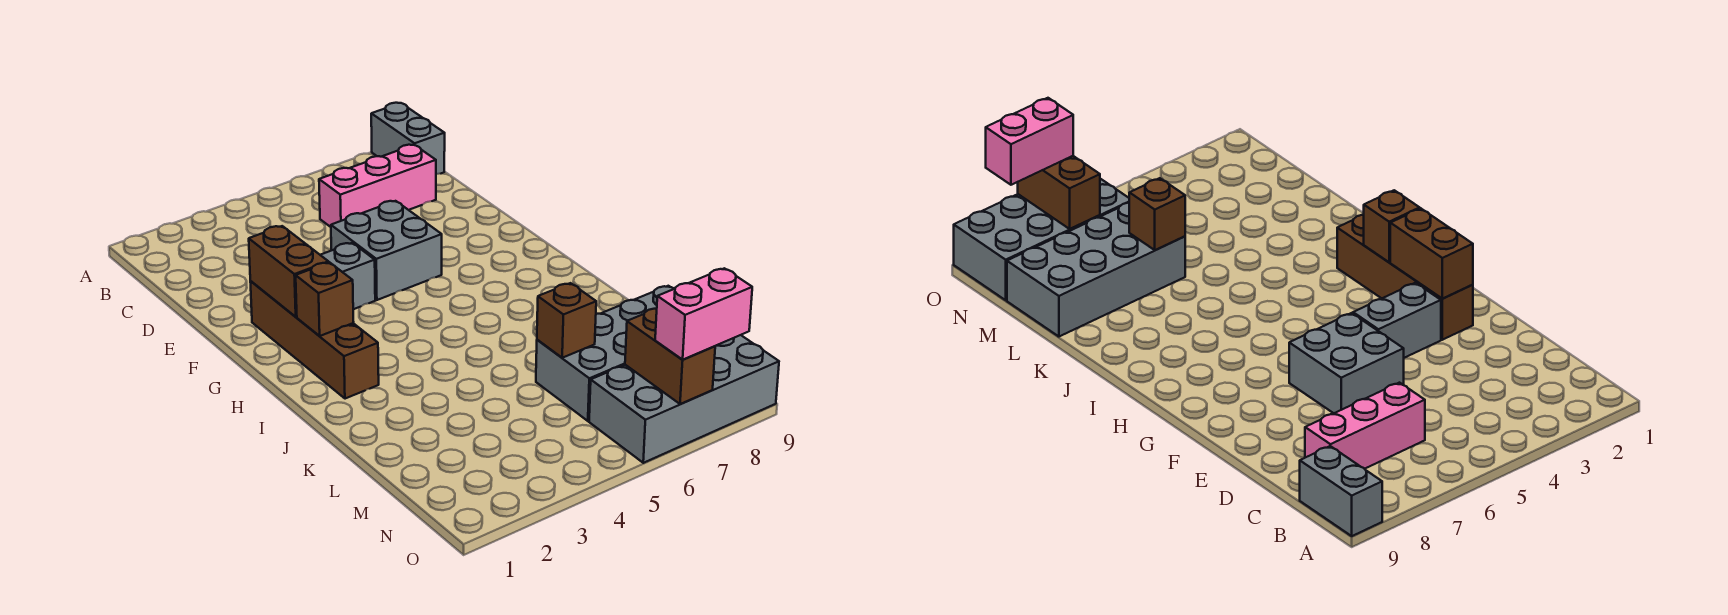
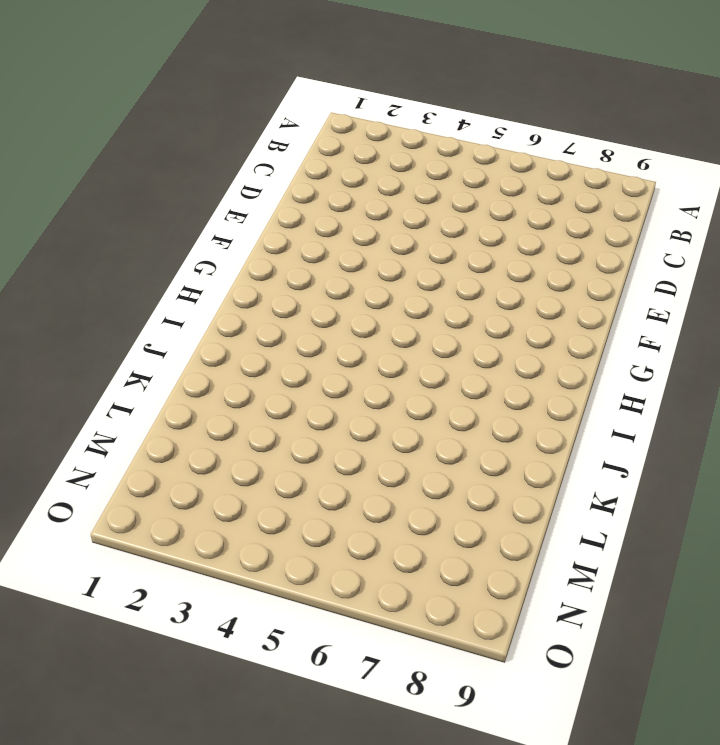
none -> grey 1x2 brick [371,103,445,174]
none -> pink 1x3 brick [319,145,436,227]
none -> grey 2x2 brick [331,201,442,300]

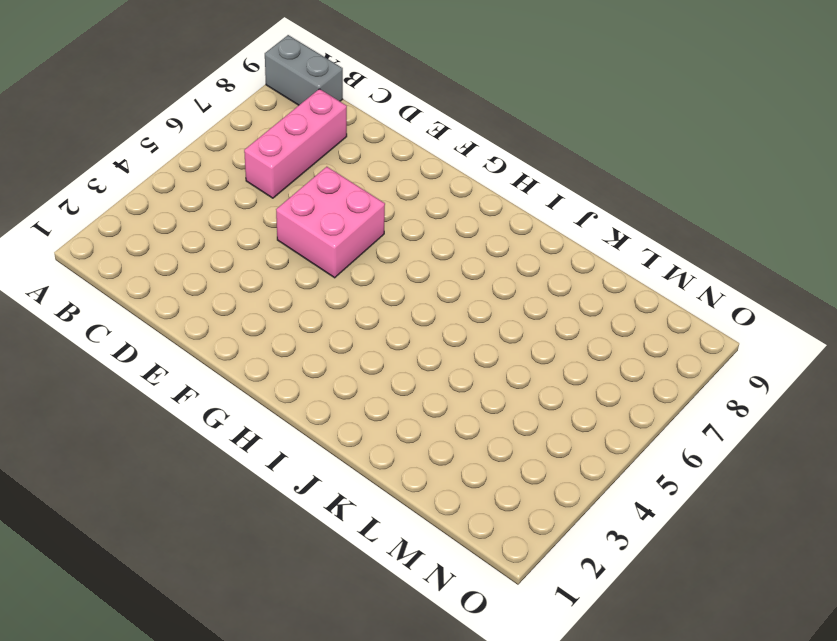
pink 2x2 brick [276,167,385,278] -> grey 2x2 brick [331,201,442,300]
none -> brown 1x4 brick [250,281,379,399]
none -> grey 1x2 brick [321,243,375,309]
none -> grey 2x4 brick [536,286,674,421]

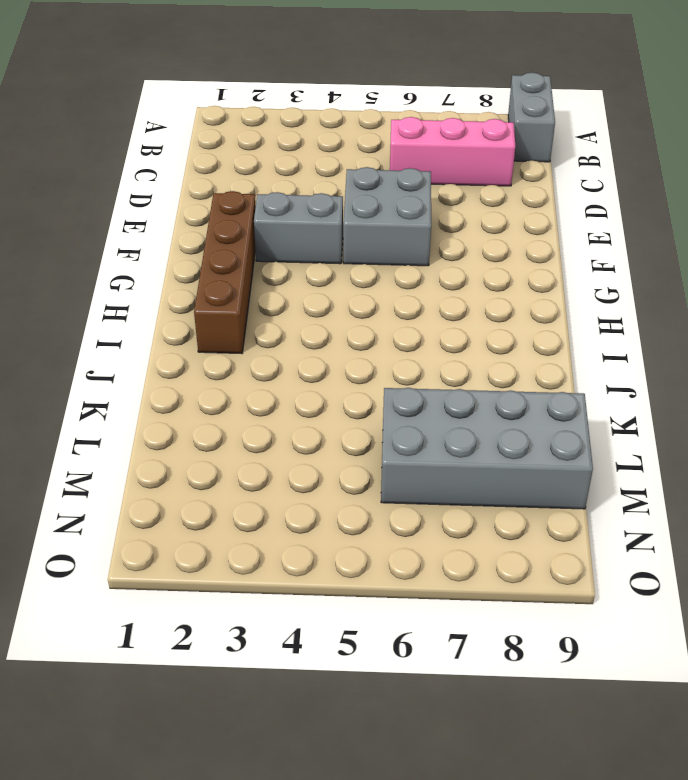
none -> grey 2x4 brick [589,335,779,463]
none -> brown 1x2 brick [249,226,328,317]
none -> brown 1x1 brick [296,262,354,336]

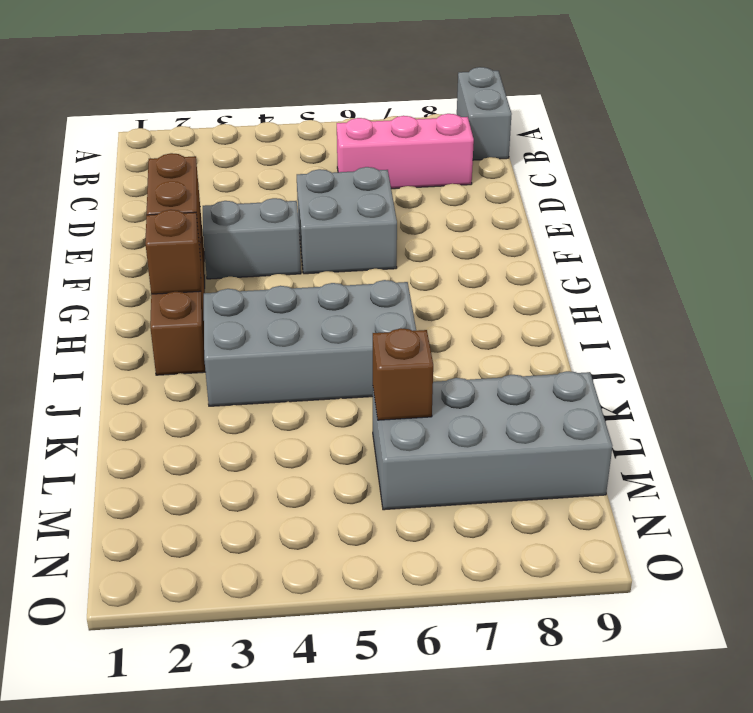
grey 2x4 brick [204,280,416,406] -> grey 2x4 brick moved to [589,335,779,463]
none -> brown 1x2 brick [625,309,715,404]
none -> pink 1x2 brick [655,268,752,360]

